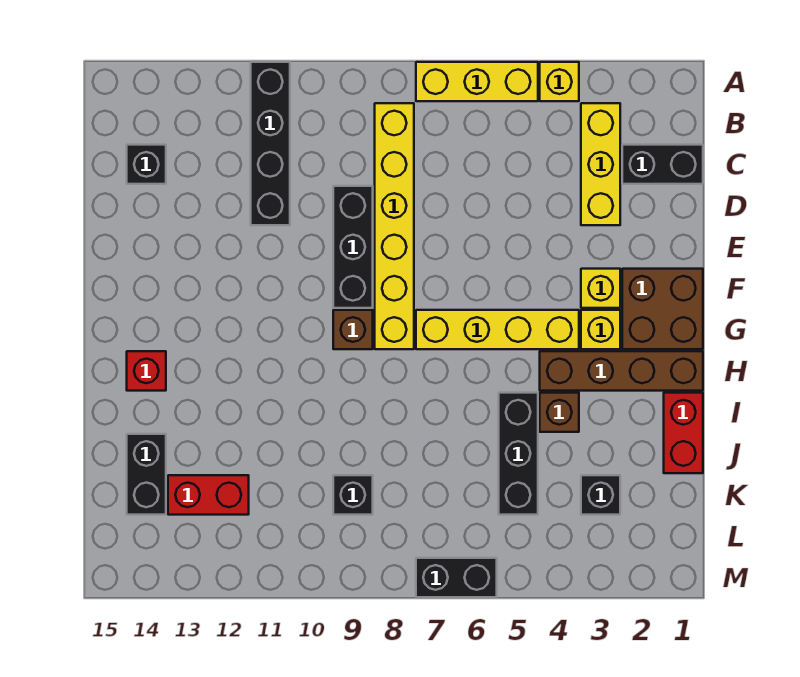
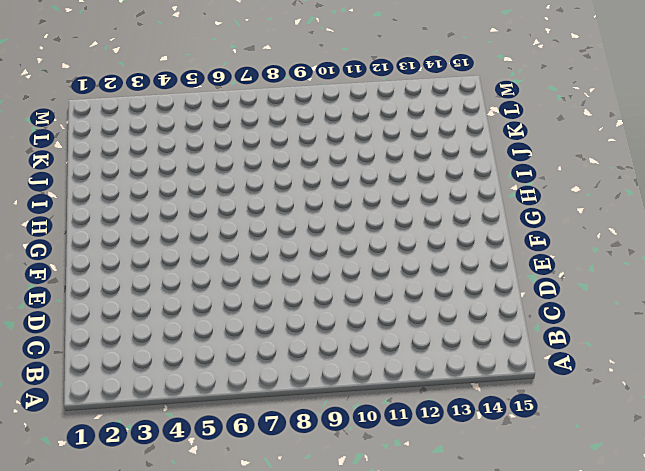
none -> yellow 1x1 brick [540,62,579,101]
none -> yellow 1x3 brick [416,62,538,101]
none -> black 1x4 brick [251,62,290,225]

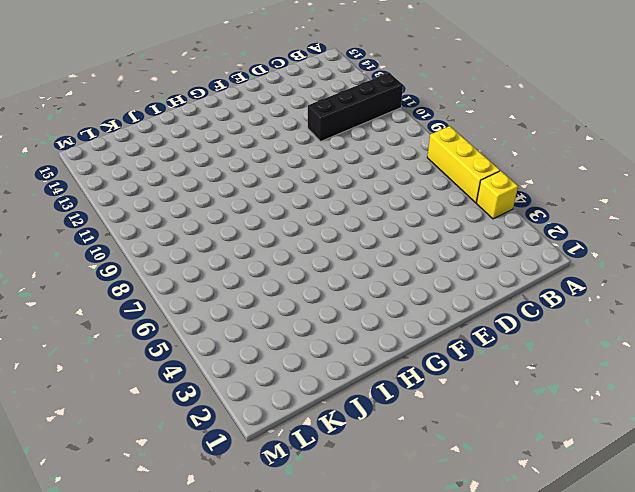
none -> yellow 1x3 brick [581,103,620,225]
none -> yellow 1x6 brick [375,103,414,349]
none -> black 1x2 brick [622,145,703,184]

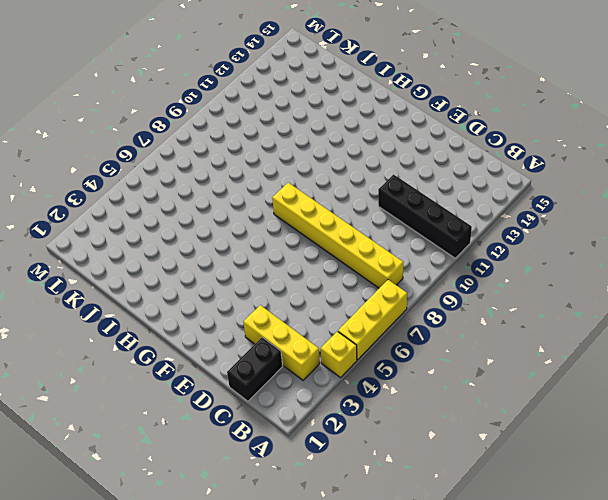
none -> black 1x1 brick [127,145,166,184]
none -> black 1x3 brick [333,186,373,308]
none -> brown 2x2 brick [622,269,703,349]

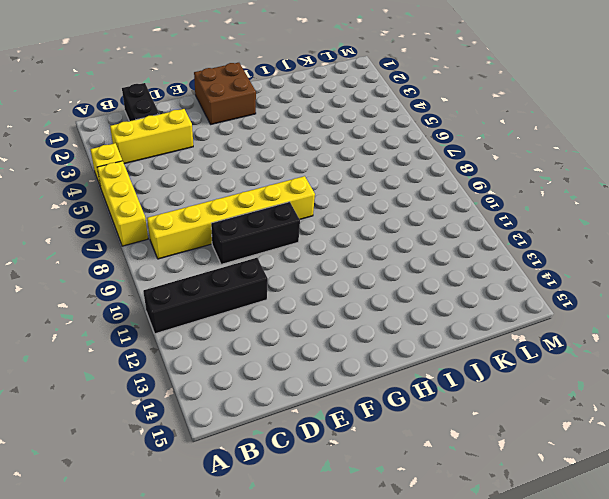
none -> black 1x1 brick [127,145,166,184]
none -> yellow 1x1 brick [581,269,620,308]
none -> yellow 1x1 brick [581,310,620,349]

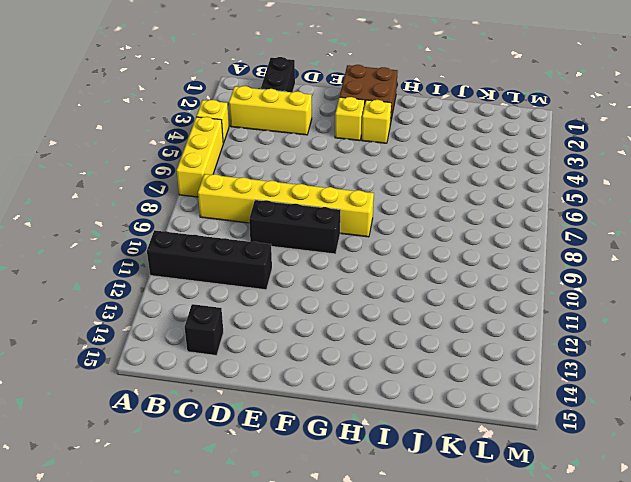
none -> yellow 1x4 brick [416,310,579,349]
none -> brown 1x1 brick [333,310,373,349]
none -> brown 1x4 brick [540,351,703,391]

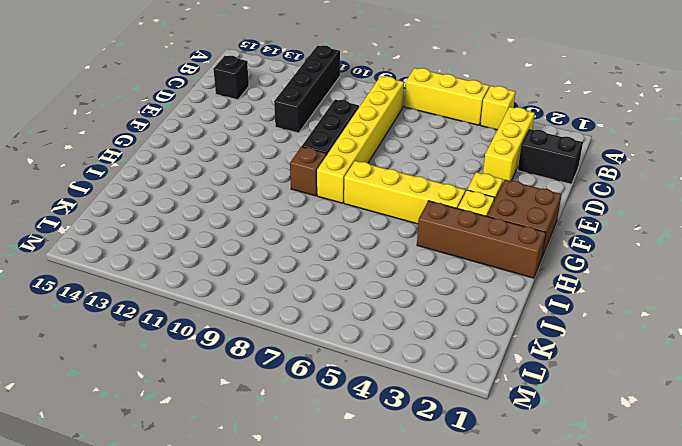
none -> red 1x1 brick [127,351,166,391]
none -> red 1x2 brick [664,393,703,473]
none -> brown 1x1 brick [540,393,579,432]

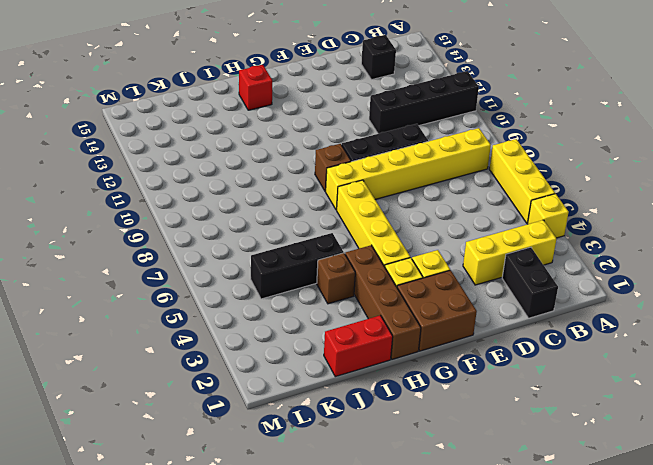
none -> black 1x2 brick [127,434,166,515]
none -> black 1x1 brick [581,475,620,515]
none -> black 1x1 brick [333,475,373,515]

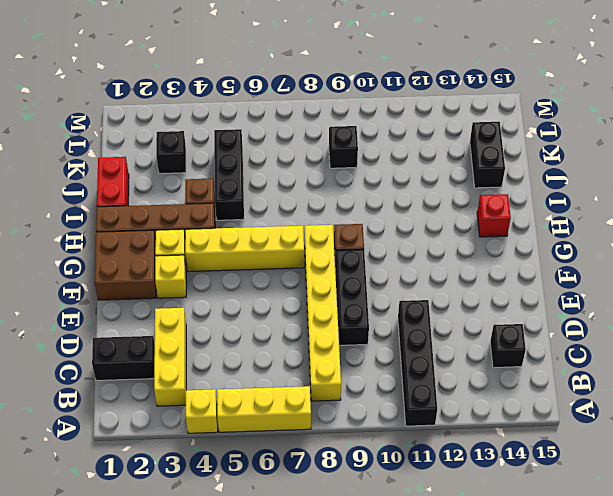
none -> red 1x2 brick [168,475,249,515]
none -> black 1x2 brick [416,558,497,597]

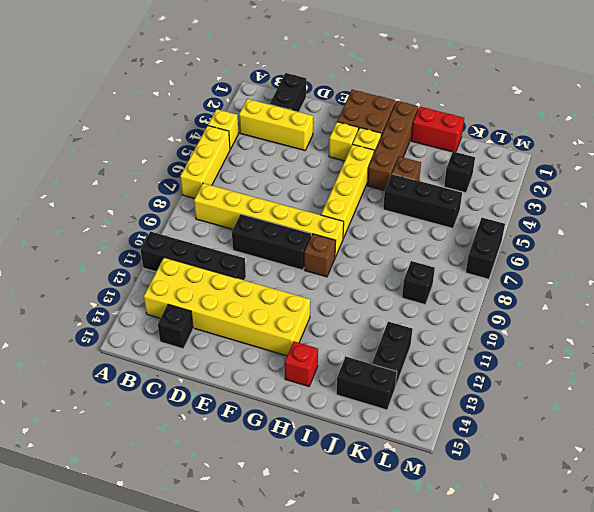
yellow 2x6 brick [144,257,310,356] -> none
black 1x2 brick [372,322,412,387] -> red 1x2 brick [168,475,249,515]

